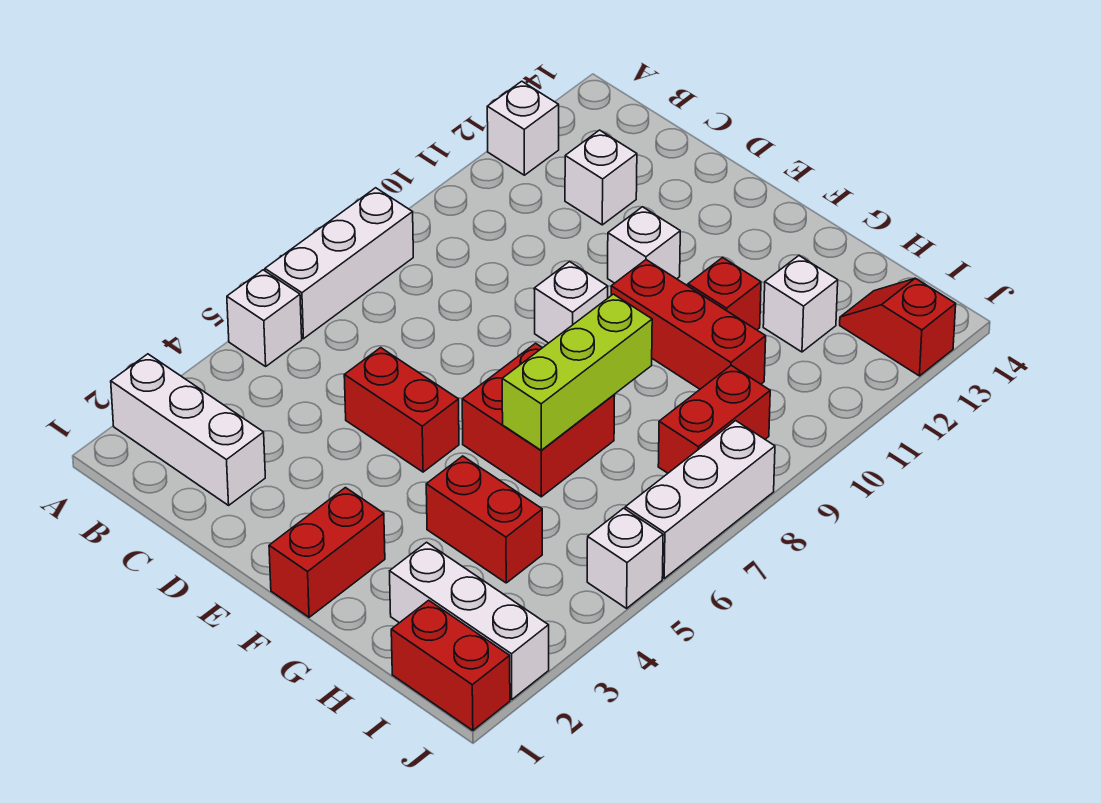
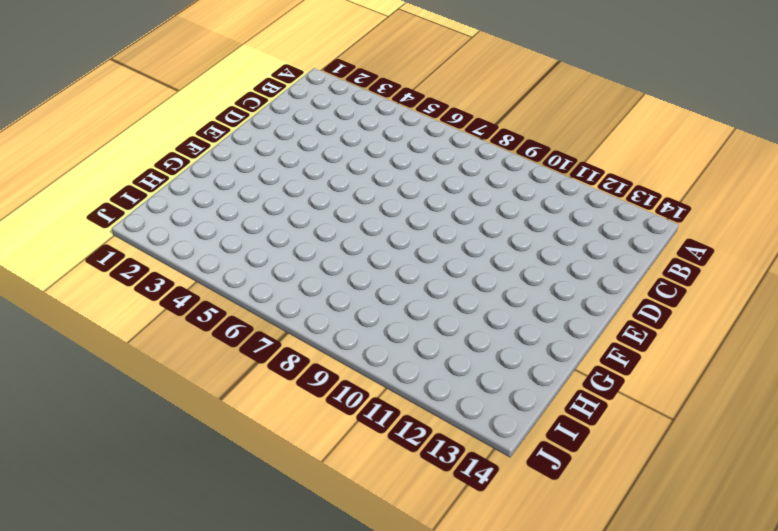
none -> white 1x3 brick [111,354,265,505]
none -> white 1x1 brick [227,270,302,366]
none -> white 1x3 brick [265,188,413,339]

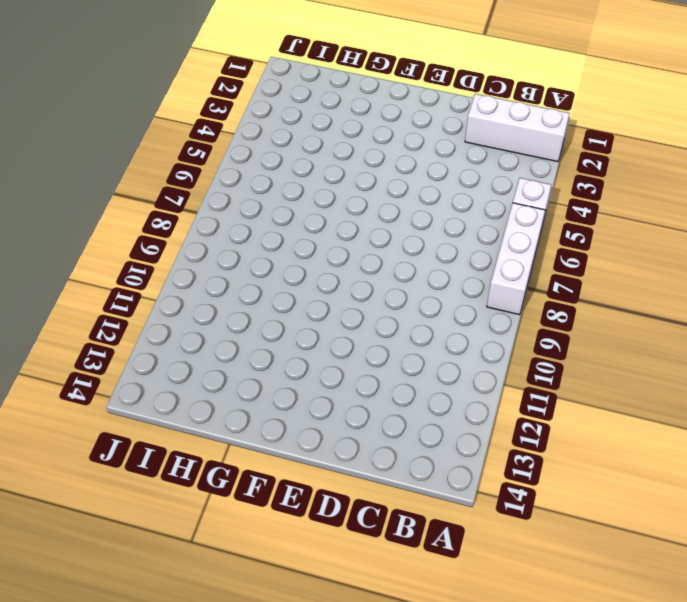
none -> white 1x1 brick [487,81,559,175]
none -> white 1x1 brick [565,130,637,225]
none -> red 1x2 brick [344,348,459,472]

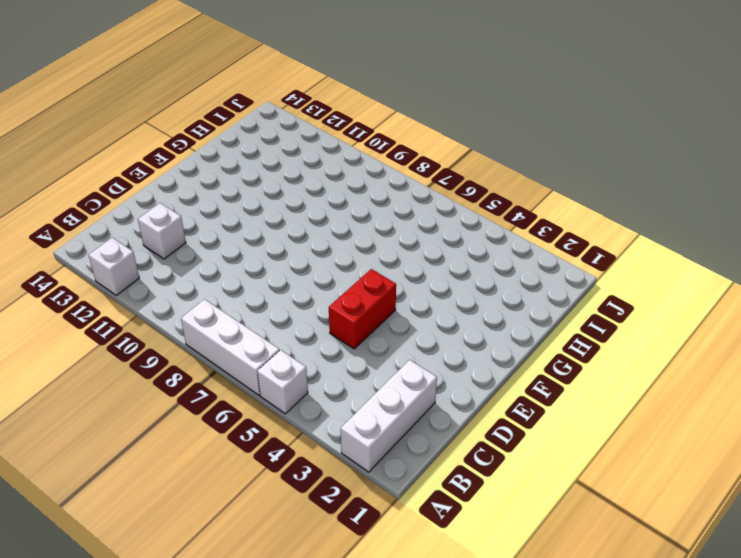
none -> white 1x1 brick [534,262,608,343]
none -> white 1x1 brick [608,207,680,283]
none -> red 1x2 brick [269,488,385,617]

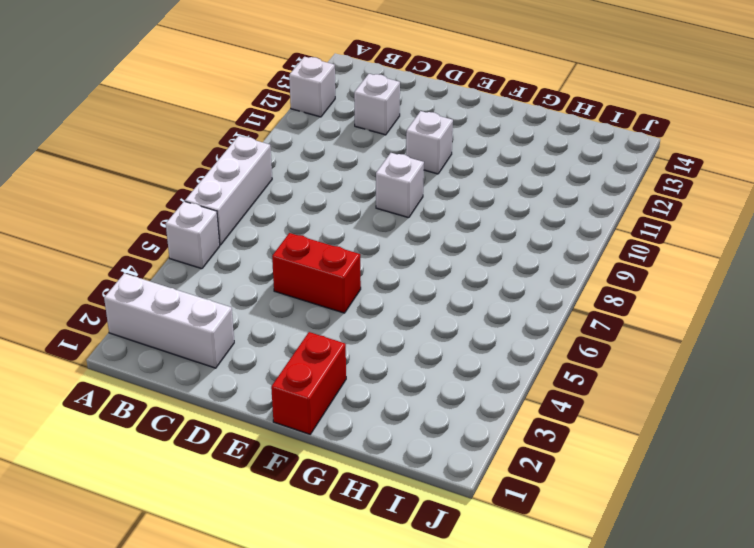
none -> red 2x2 brick [462,343,615,497]
none -> red 1x3 brick [611,260,766,389]
none -> red 1x2 brick [426,456,542,583]

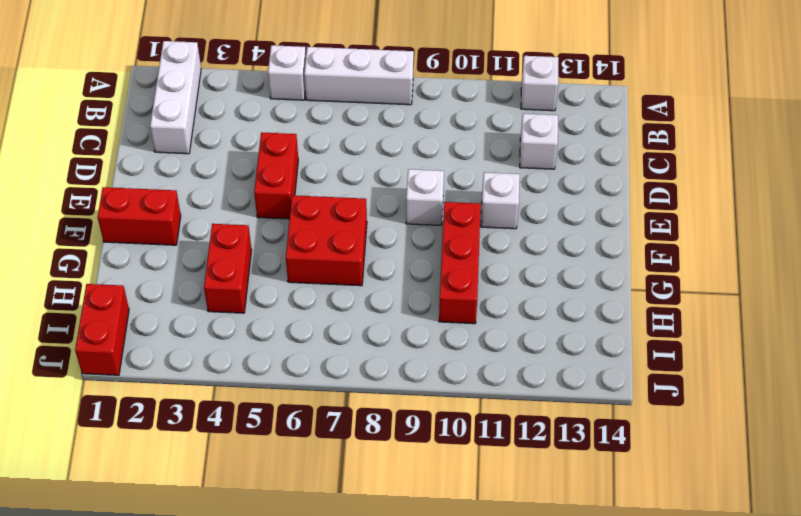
none -> red 1x1 brick [688,258,761,330]
none -> white 1x3 brick [390,542,549,699]
none -> white 1x1 brick [763,256,838,352]

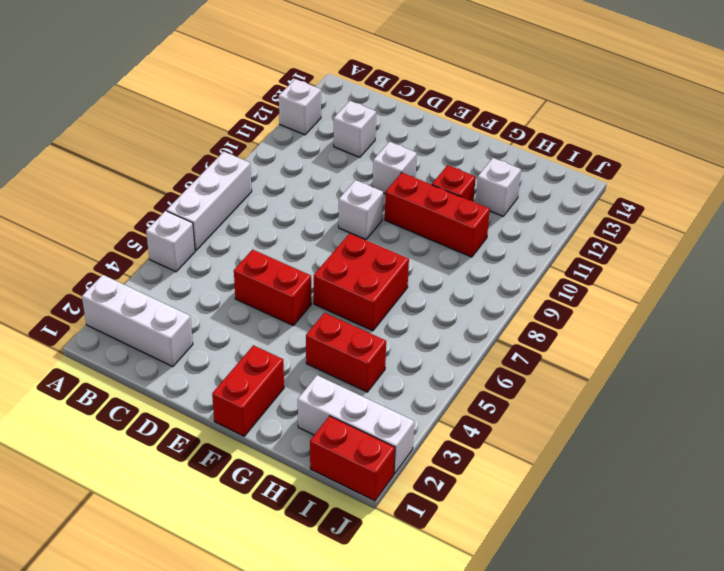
none -> red 1x2 brick [658,365,770,473]
none -> red 1x2 slope [840,278,956,376]
none -> white 1x1 brick [587,508,663,608]

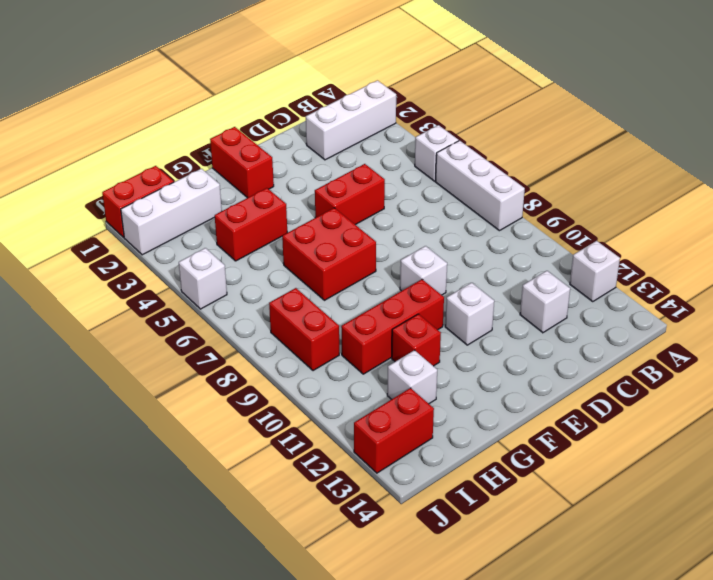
red 1x2 brick [354,388,434,473] -> red 1x2 slope [840,278,956,376]
none -> white 1x3 brick [625,421,775,578]
none -> lime 1x3 brick [502,294,652,450]

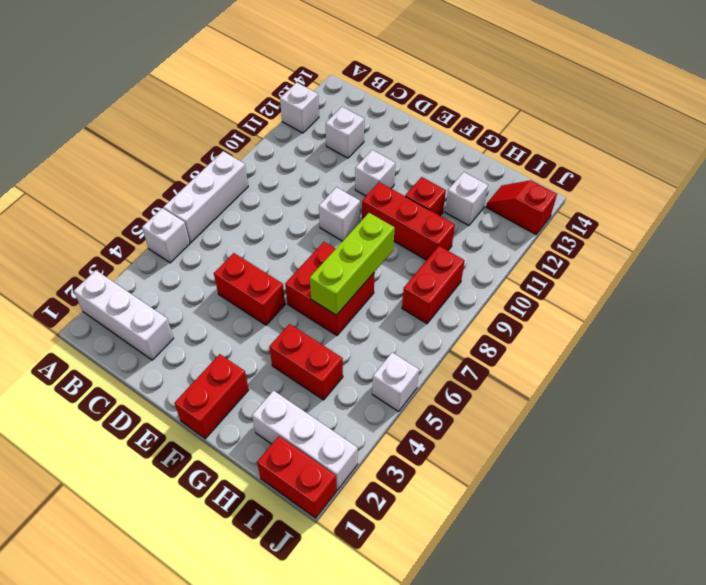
none -> white 1x3 brick [625,421,775,578]

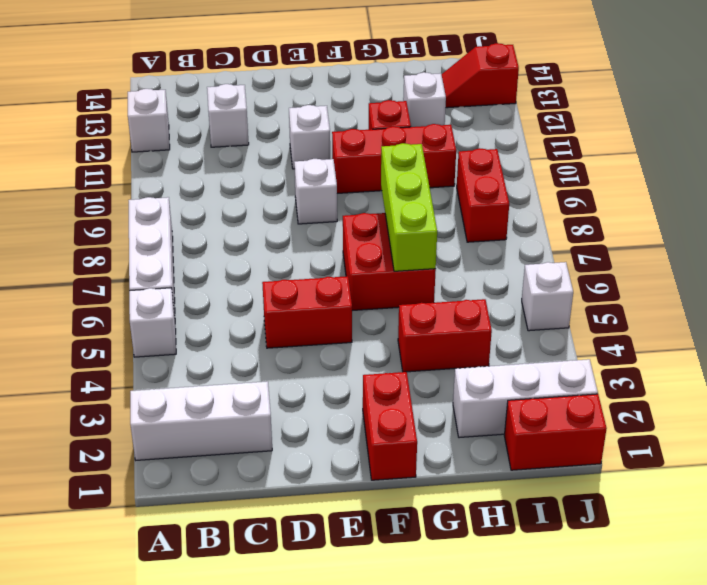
none -> white 1x3 brick [625,421,775,578]

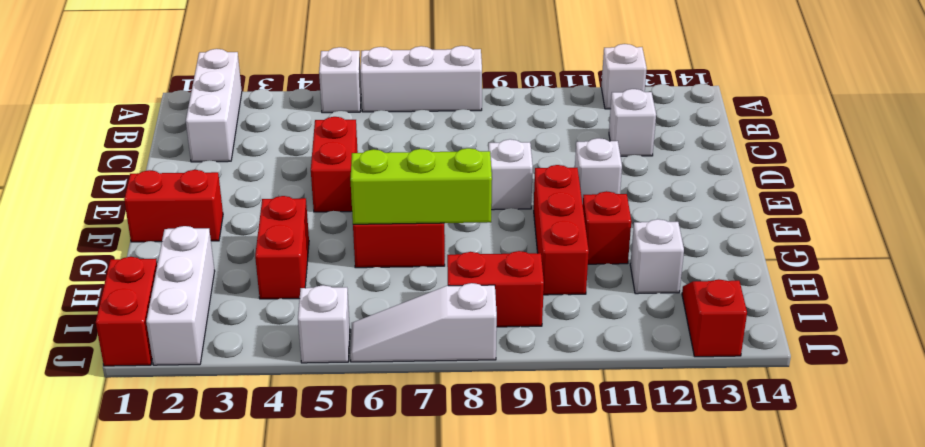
white 1x3 slope [350,283,497,362] -> white 1x3 brick [625,421,775,578]

